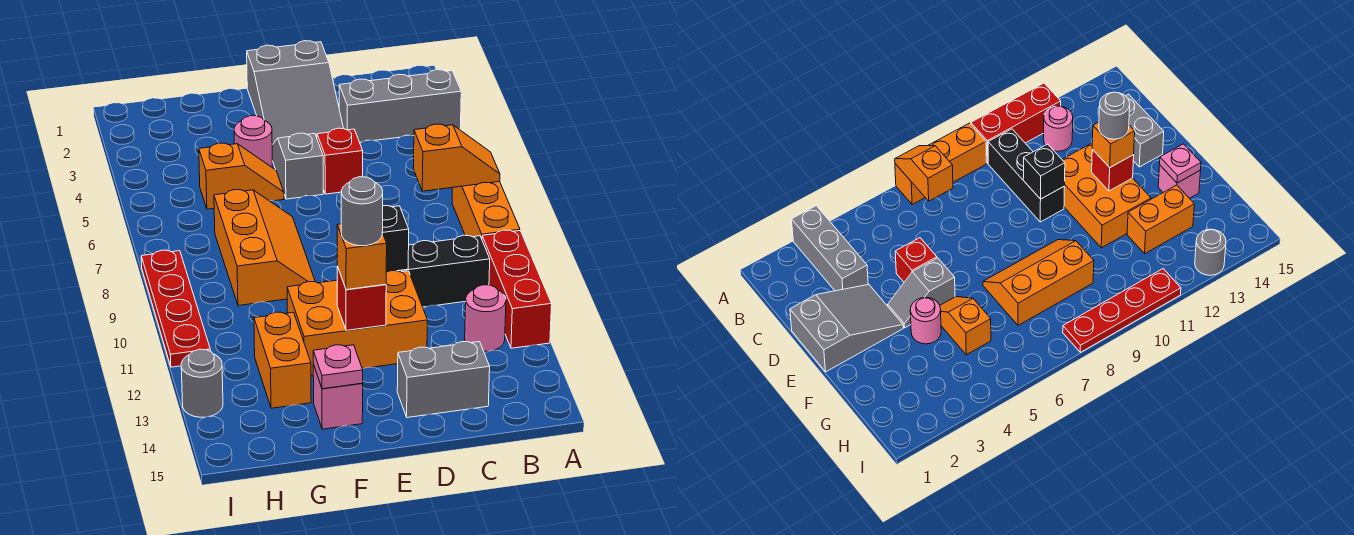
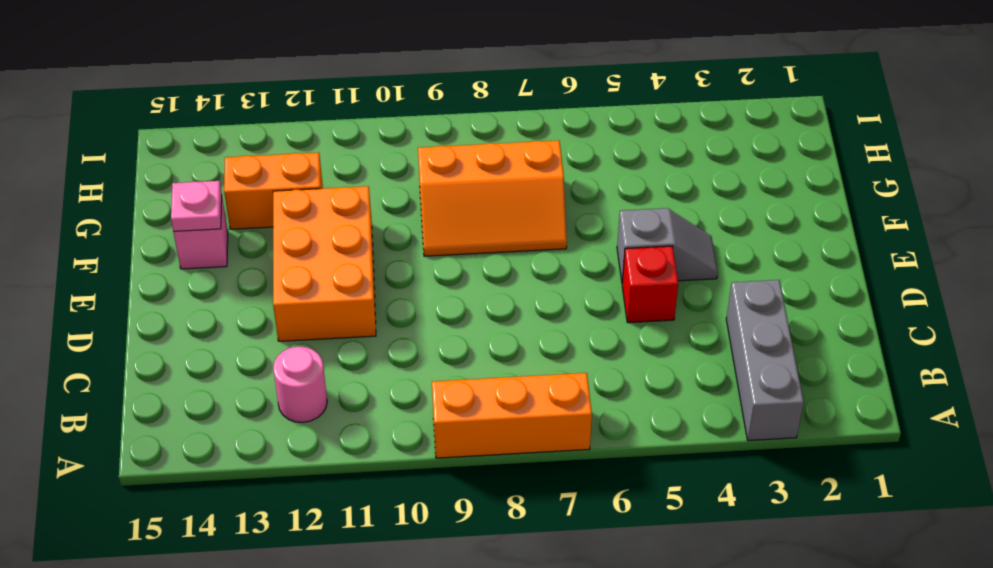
none -> red 1x3 brick [482,230,552,348]
none -> black 1x3 brick [399,235,490,307]
none -> grey 1x2 brick [397,342,490,418]

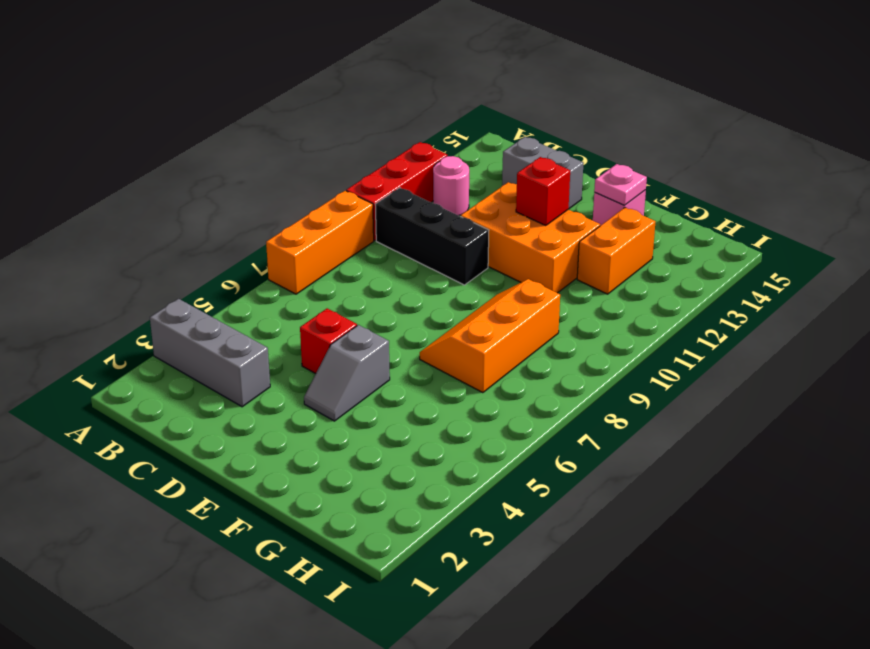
none -> grey 2x3 slope [247,41,344,145]
none -> pink 1x1 round brick [234,116,272,167]
none -> orange 1x2 slope [199,143,284,209]

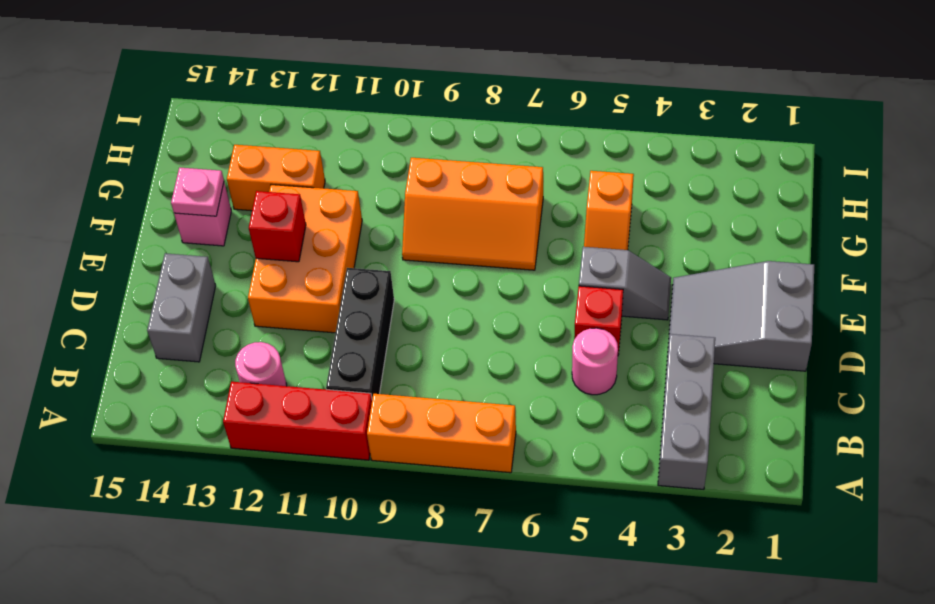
pink 1x1 round brick [572,328,618,395] -> pink 1x1 round brick moved to [234,116,272,167]
none -> red 1x4 plate [141,250,210,367]
none -> grey 1x1 round brick [181,349,223,417]
none -> orange 1x2 slope [413,124,500,191]

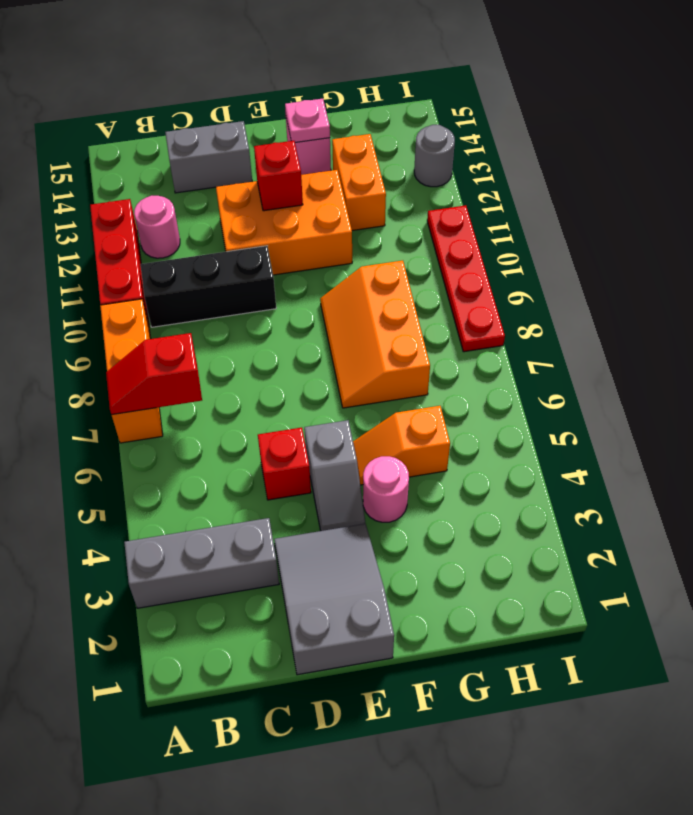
red 1x2 slope [106,333,202,415] -> orange 1x2 slope [413,124,500,191]
none -> black 1x1 brick [382,206,409,272]
none -> orange 1x1 brick [337,224,387,290]
none -> grey 1x1 round brick [341,177,383,246]

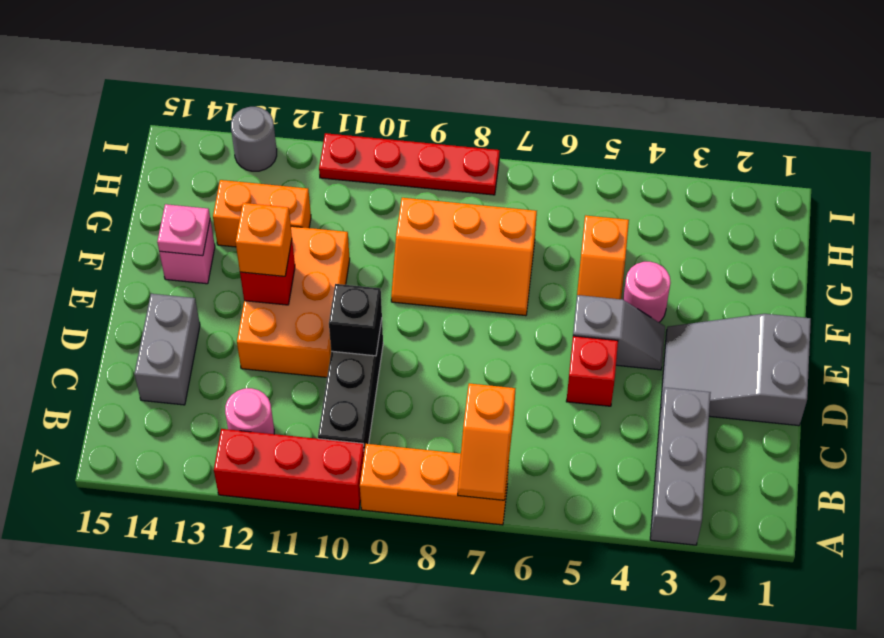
none -> grey 1x1 round brick [341,177,383,246]

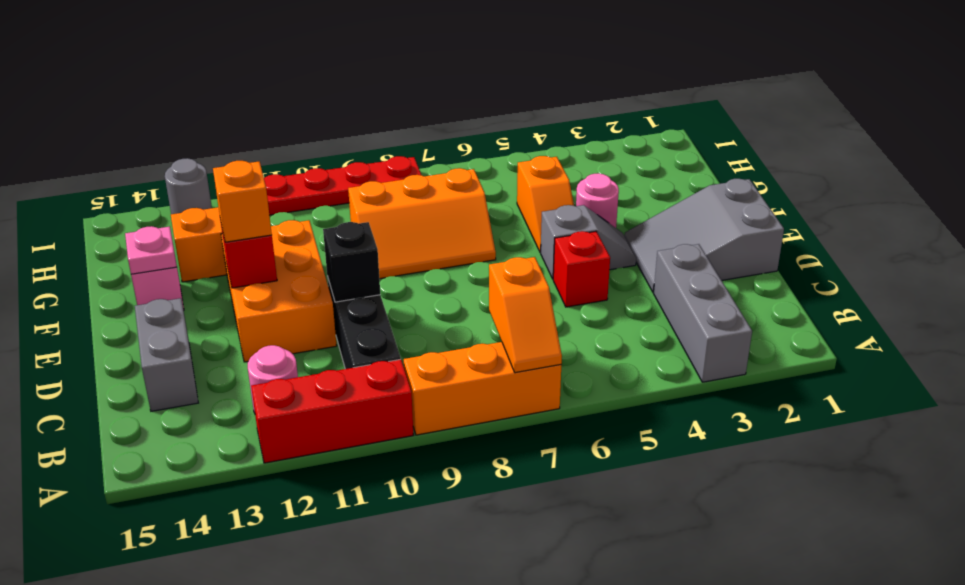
none -> grey 1x1 round brick [341,177,383,246]

